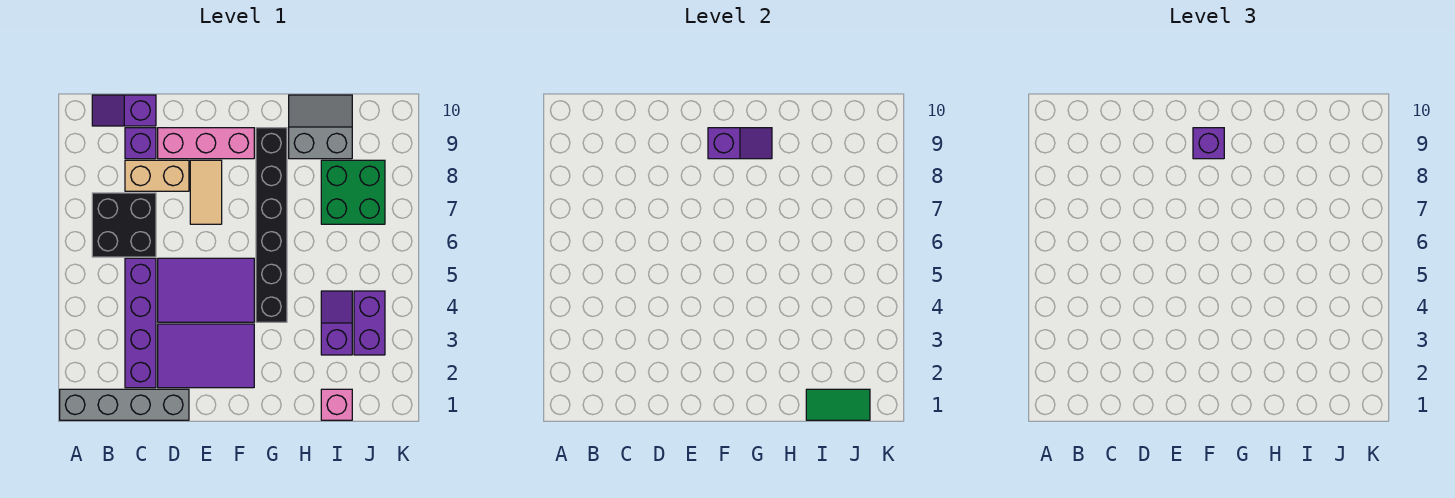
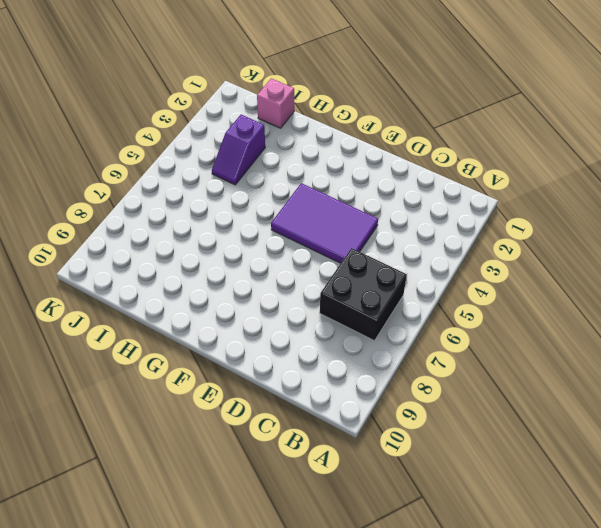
none -> grey 1x4 brick [60,389,189,420]
none -> purple 1x2 slope [92,95,156,126]
none -> purple 1x4 brick [125,258,156,388]

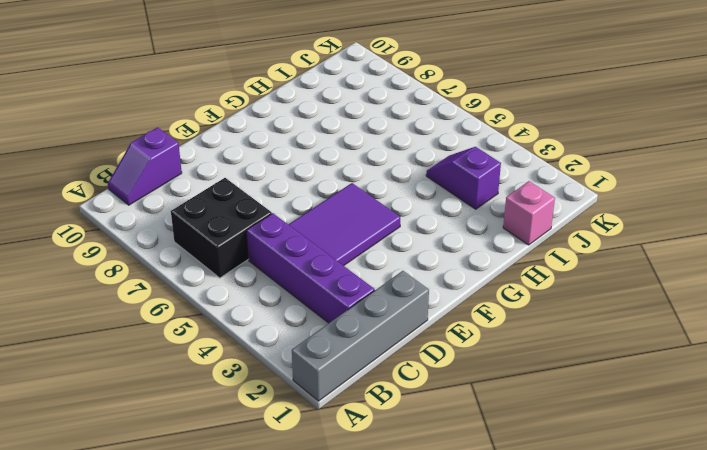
none -> tan 1x2 brick [125,160,189,191]
none -> purple 1x1 brick [125,128,156,159]
none -> purple 2x3 tile [158,324,254,388]

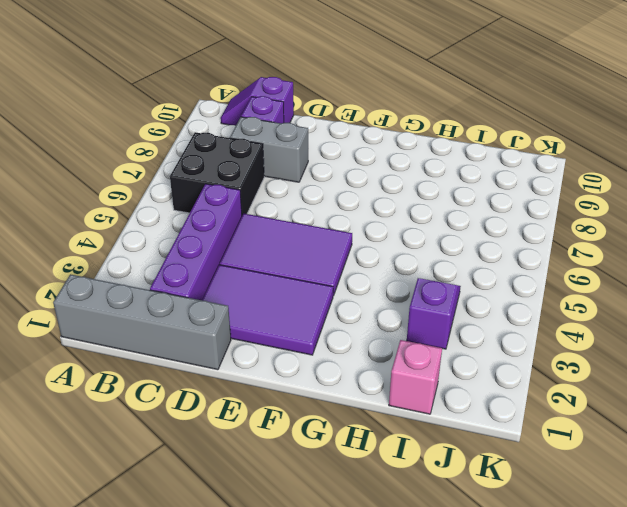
grey 1x2 brick [230,117,308,182] -> tan 1x2 brick [125,160,189,191]
none -> pink 1x3 brick [158,128,254,159]
none -> tan 1x2 tile [190,160,222,224]
none -> black 1x6 brick [256,128,287,322]

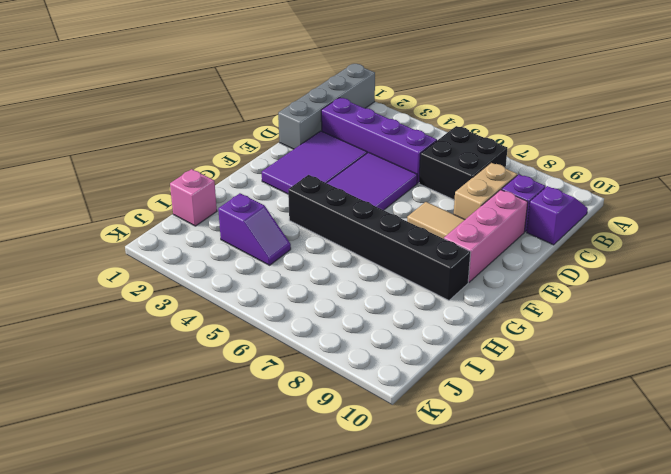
none -> grey 2x2 slope [289,95,352,159]
none -> green 2x2 brick [321,160,385,224]
none -> purple 1x2 brick [354,291,385,355]

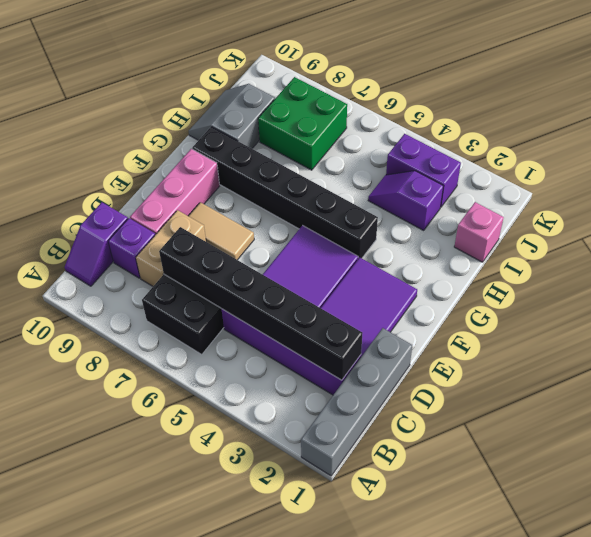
black 1x6 brick [159,227,362,380] -> none
none -> purple 1x2 slope [708,128,772,159]
none -> green 1x2 tile [806,389,870,420]
none -> purple 1x1 brick [1193,128,1224,159]

